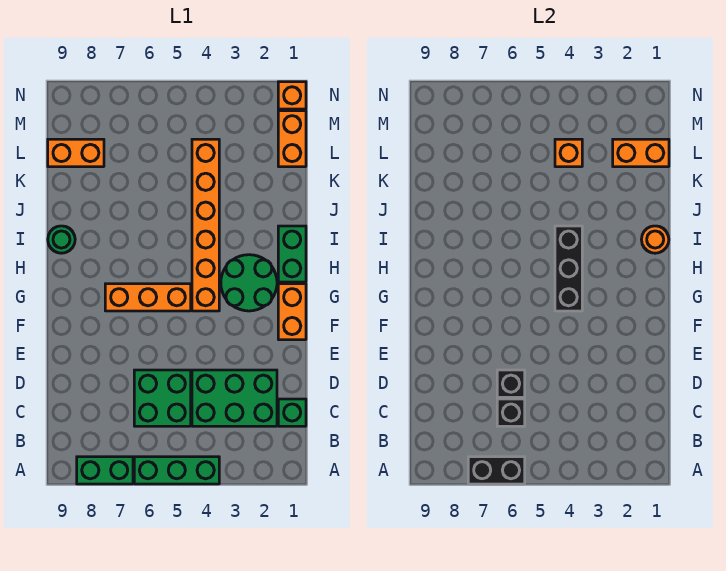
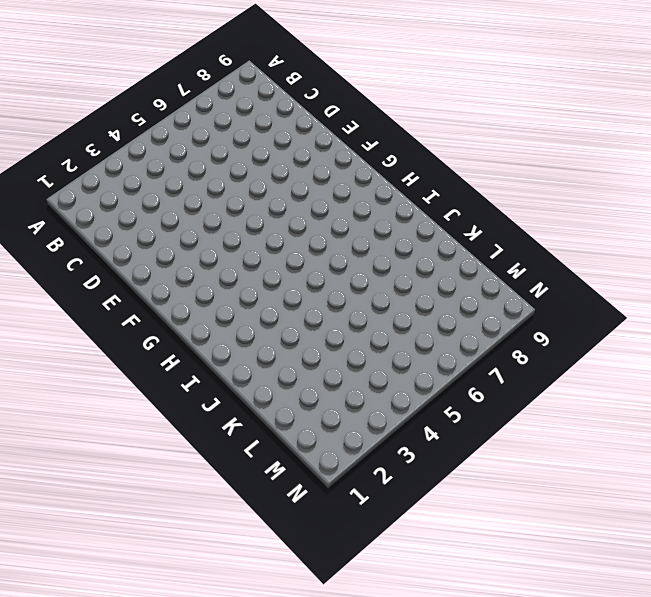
none -> green 1x3 brick [134,457,219,484]
none -> green 1x2 brick [77,457,133,484]
none -> green 1x1 brick [278,399,306,426]

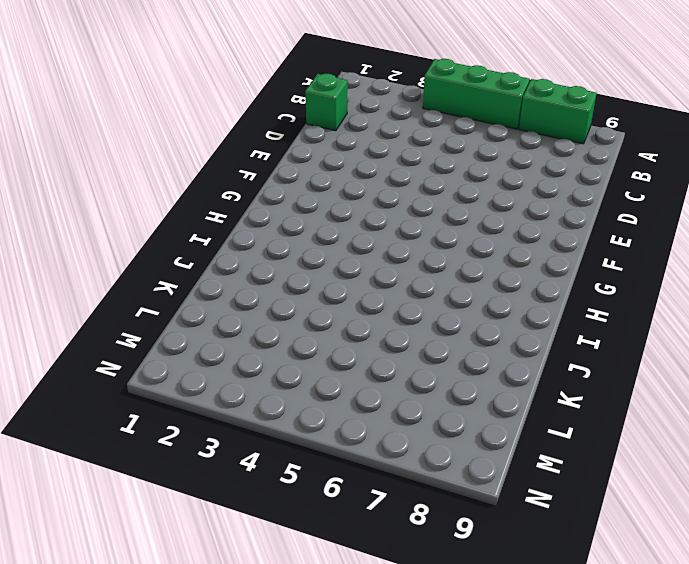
none -> green 2x3 brick [192,370,277,426]
none -> green 2x2 brick [134,370,191,426]
none -> orange 1x2 brick [278,284,306,340]

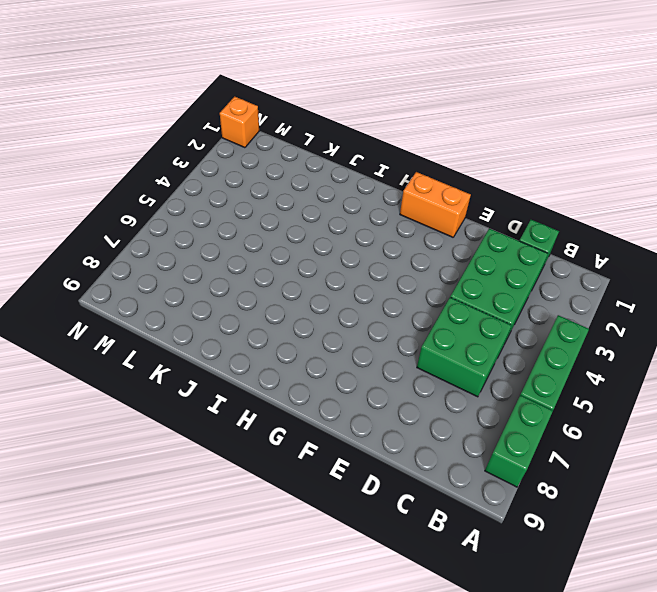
none -> green 2x2 round brick [221,255,277,311]
none -> orange 1x6 brick [192,139,219,311]
none -> orange 1x3 brick [105,284,191,311]

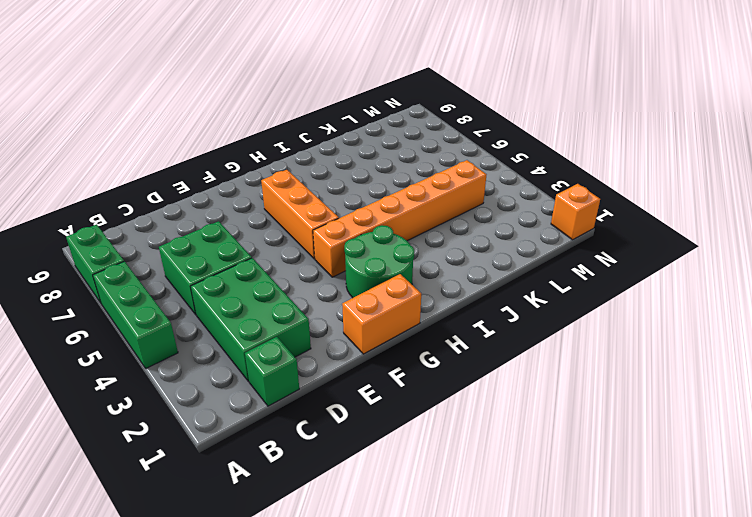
none -> green 1x2 brick [278,226,306,282]
none -> green 1x1 round brick [48,226,75,253]
none -> orange 1x2 brick [278,111,306,167]

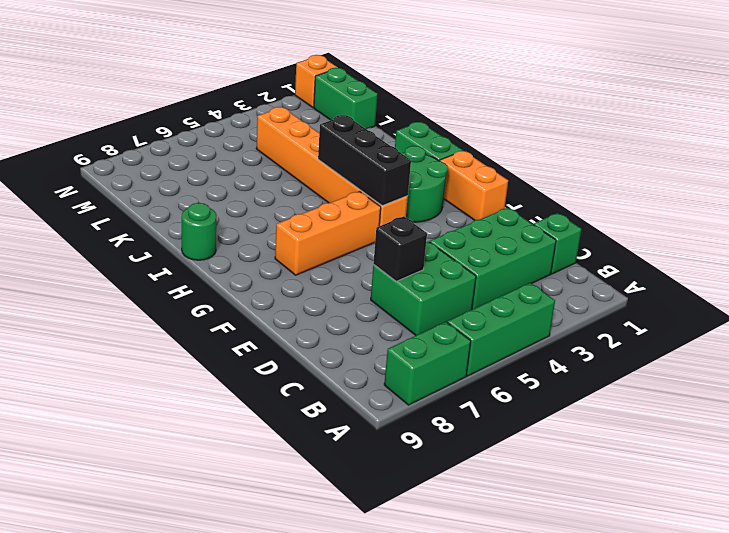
green 1x2 brick [314,68,378,129] -> orange 1x2 brick [278,111,306,167]
none -> orange 1x2 brick [48,139,104,167]
none -> black 1x2 brick [468,457,525,484]
none -> black 1x1 brick [497,399,525,426]

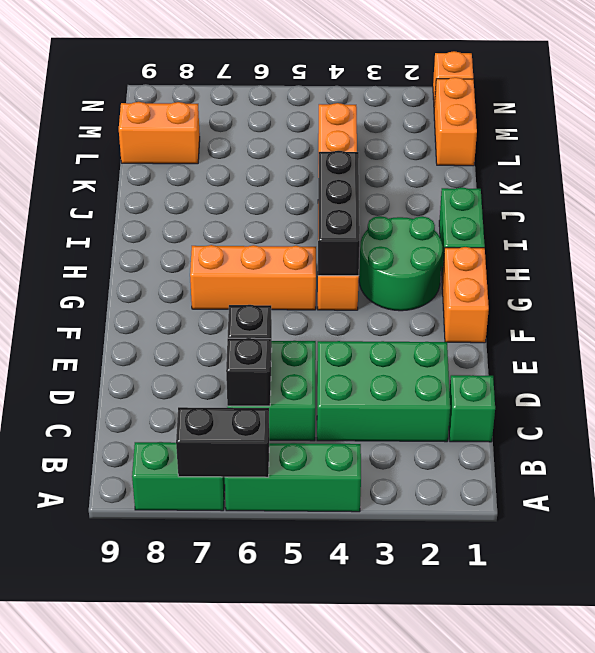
none -> green 1x1 round brick [48,226,75,253]
none -> orange 1x1 round brick [642,226,669,253]
none -> orange 1x2 brick [613,139,669,167]

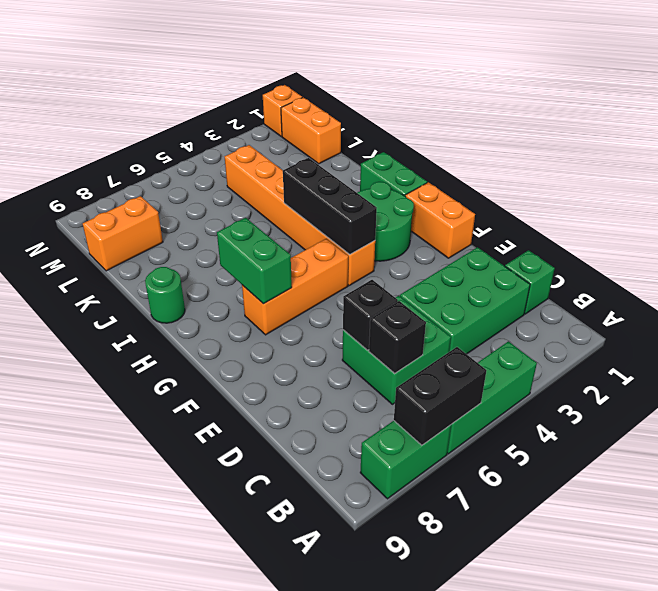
green 1x2 brick [217,218,292,304] -> none
none -> orange 1x1 round brick [642,226,669,253]
none -> orange 1x2 brick [613,139,669,167]
none -> orange 1x1 brick [555,139,582,167]

